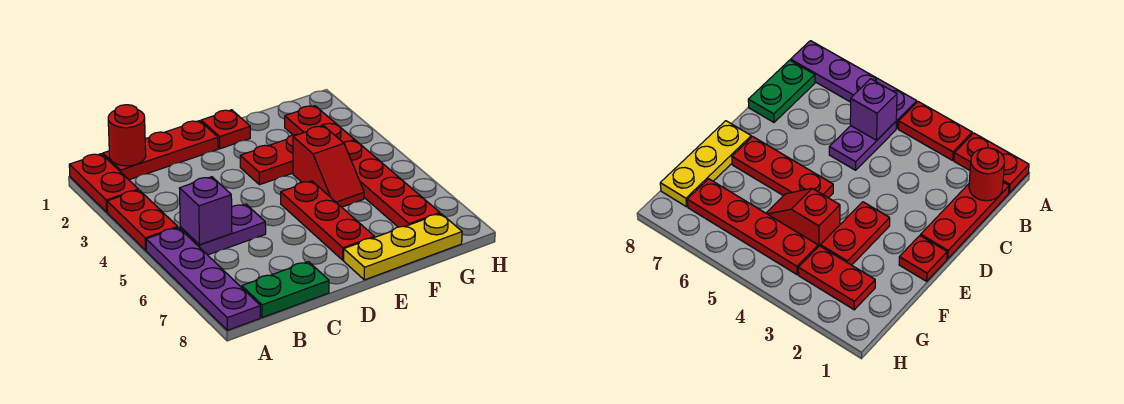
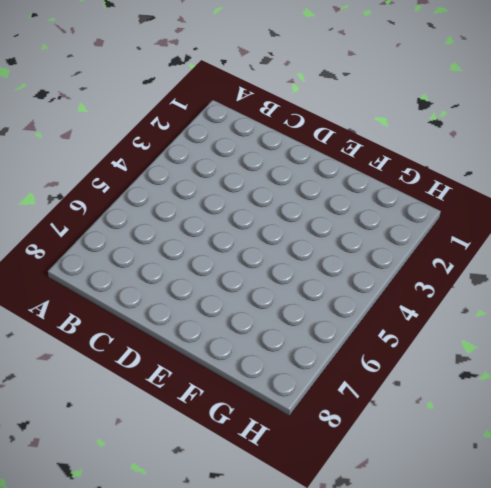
none -> red 1x2 plate [69,154,138,212]
none -> red 1x2 plate [107,190,178,250]
none -> purple 1x4 plate [146,228,260,330]

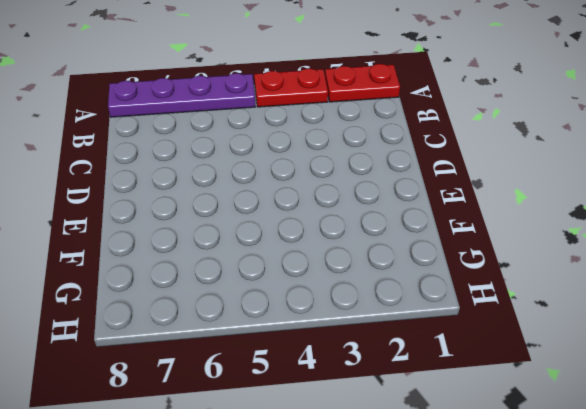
none -> red 1x3 plate [103,121,218,180]
none -> purple 1x2 plate [180,204,266,255]
none -> green 1x2 plate [242,262,329,318]

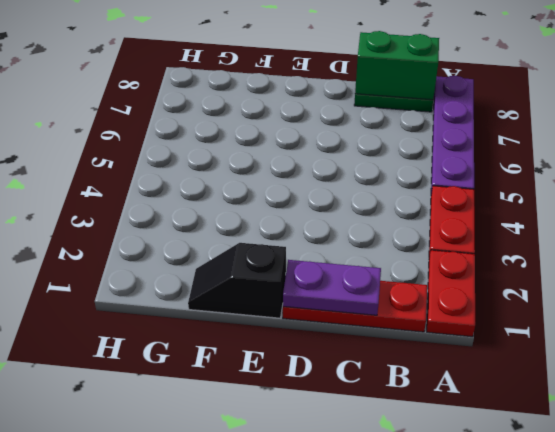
green 1x2 brick [355,31,439,100] -> none
purple 1x2 plate [283,260,381,315] -> purple 1x2 plate moved to [180,204,266,255]
black 1x2 slope [188,243,286,318] -> red 1x1 plate [201,110,250,149]
none -> red 1x2 plate [240,134,298,185]
none -> red 1x3 plate [281,181,374,260]
none -> yellow 1x3 plate [344,214,462,280]

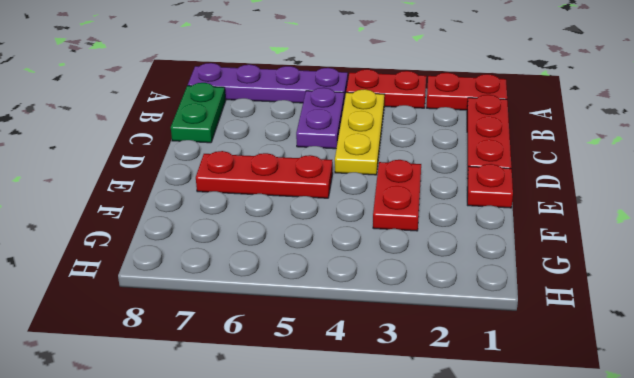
yellow 1x3 plate [335,89,384,175] -> yellow 1x3 plate moved to [344,214,462,280]
none -> red 1x2 slope [293,126,364,207]
none -> red 1x2 plate [285,106,355,142]
none -> red 1x4 plate [343,140,440,227]

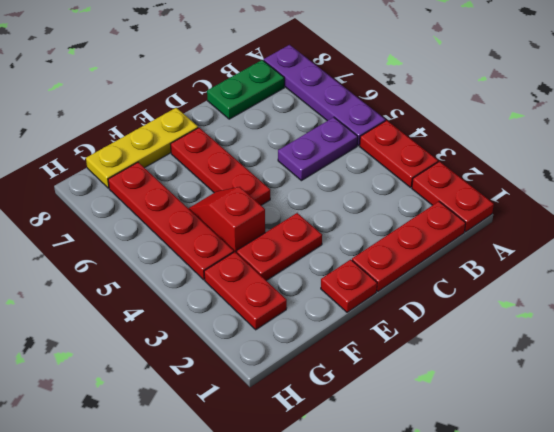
none -> red 1x1 round brick [108,105,146,166]
none -> purple 1x1 brick [180,177,232,245]

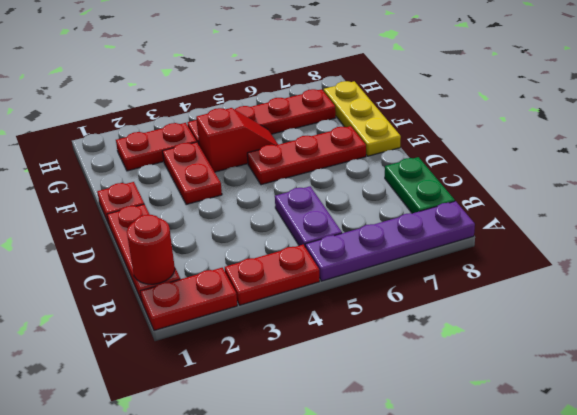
none -> purple 1x1 brick [180,177,232,245]

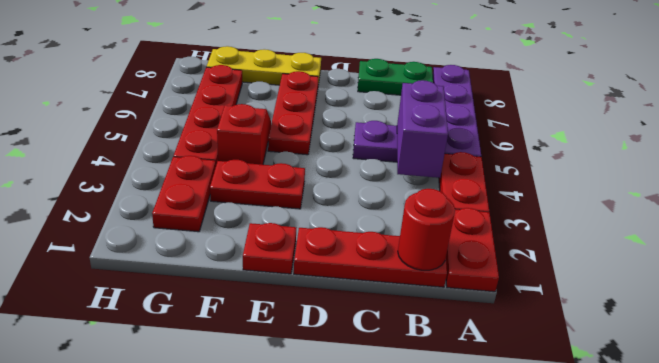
purple 1x2 brick [397,80,448,178] -> purple 1x1 brick [180,177,232,245]

